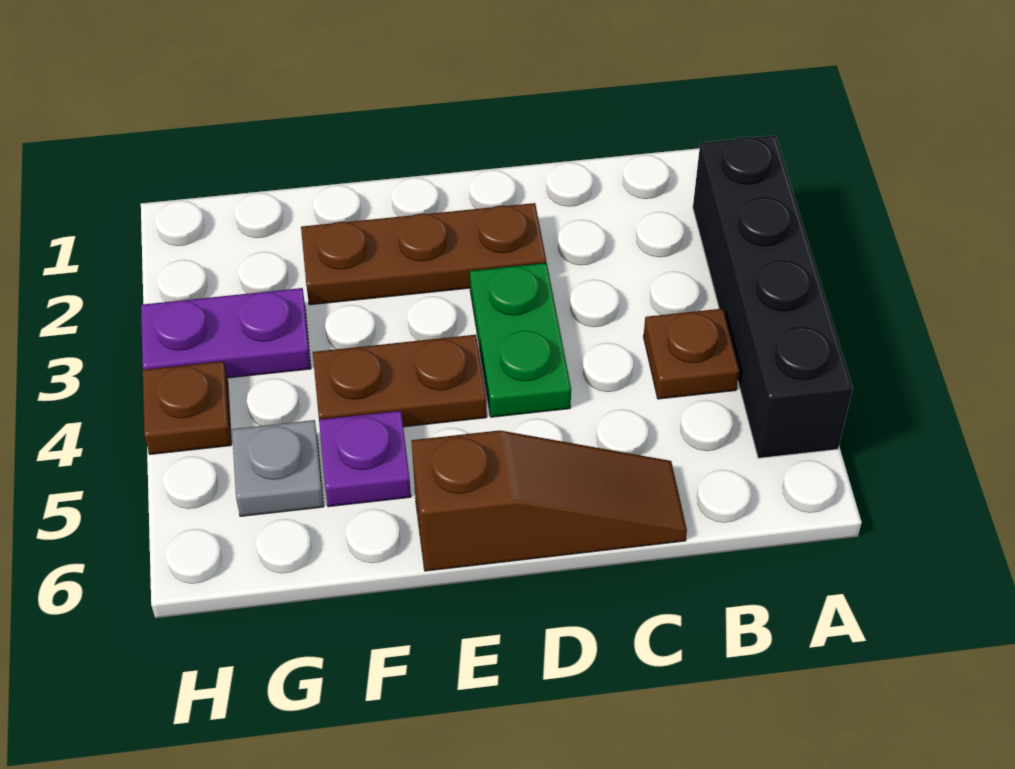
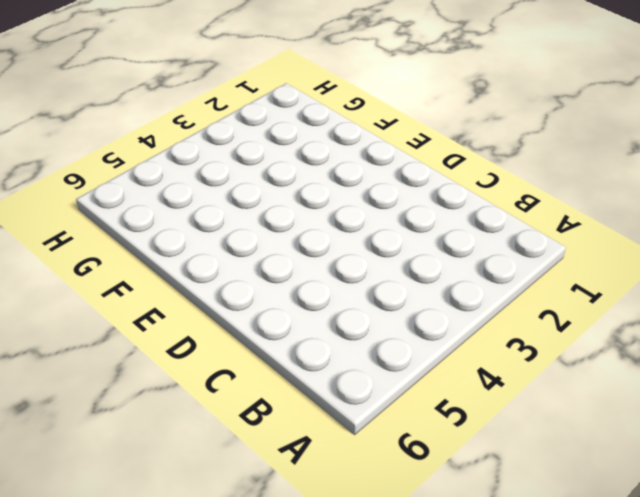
none -> black 1x4 brick [693,135,853,458]
none -> brown 1x1 plate [644,309,739,399]

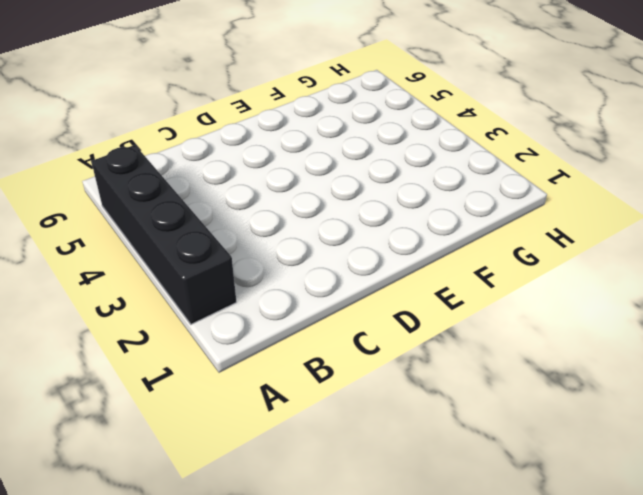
none -> brown 1x1 plate [644,309,739,399]
none -> brown 1x3 slope [411,430,687,571]

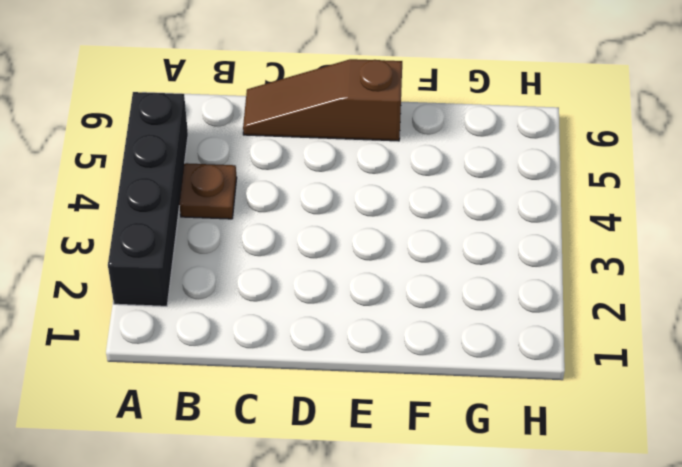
none -> brown 1x3 plate [301,203,546,305]
none -> green 1x2 plate [470,263,571,417]

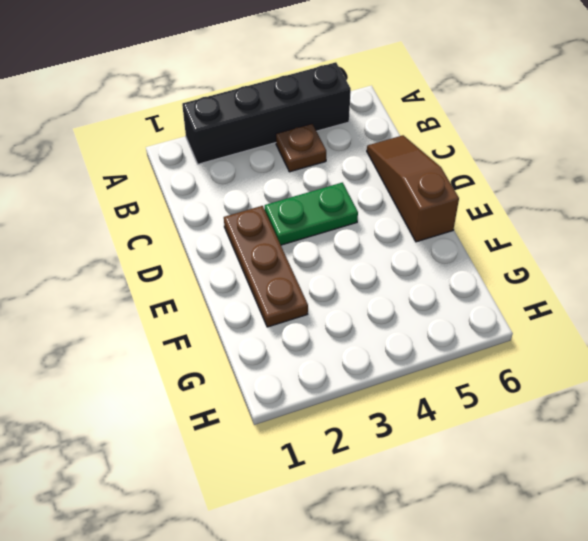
none -> brown 1x2 plate [313,335,487,427]
none -> purple 1x1 plate [319,411,411,507]

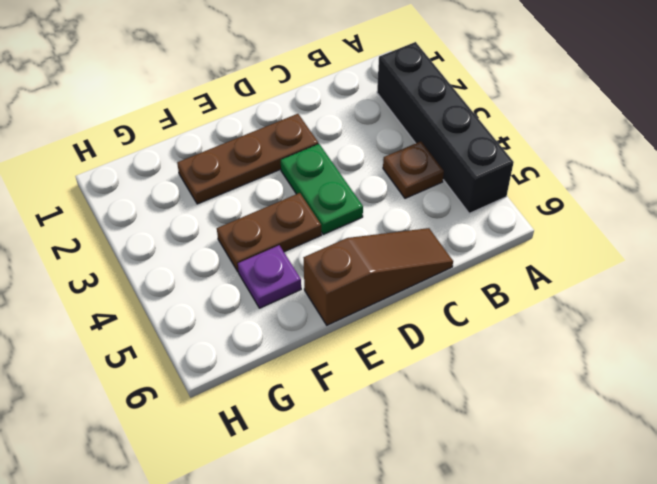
none -> purple 1x2 plate [141,288,311,378]
none -> grey 1x1 plate [232,420,324,516]

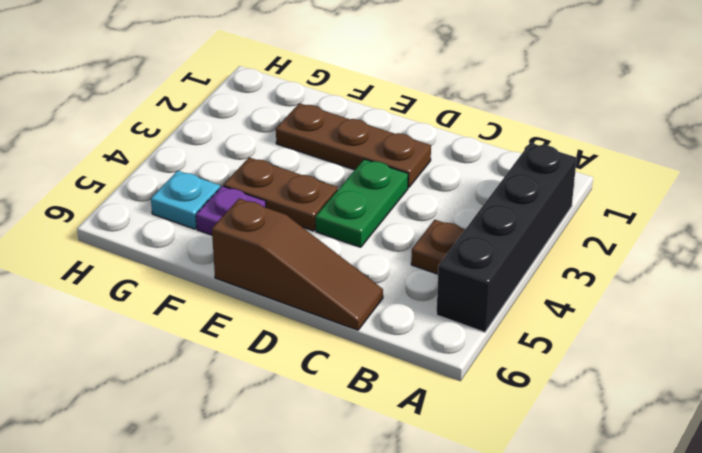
cyan 1x1 plate [151,171,220,229] -> grey 1x1 plate [232,420,324,516]
none -> purple 1x2 plate [141,288,311,378]
none -> brown 1x1 plate [143,361,231,454]

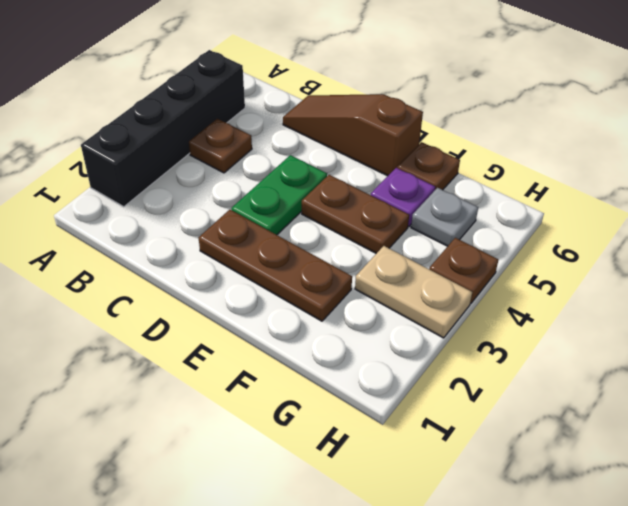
brown 1x1 plate [397,142,460,190] -> none
tan 1x2 plate [355,246,472,338] -> purple 1x2 plate [141,288,311,378]

